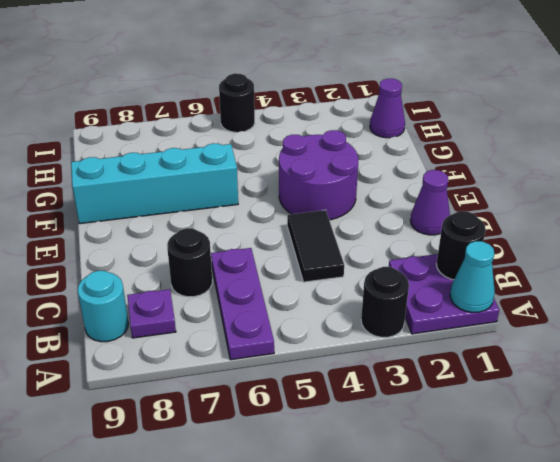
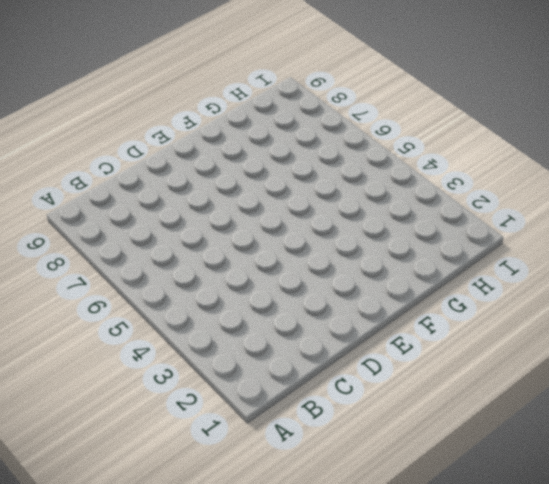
none -> purple 2x2 plate [389,254,499,334]
none -> black 1x1 round brick [361,267,409,337]
none -> purple 1x3 plate [211,248,274,360]

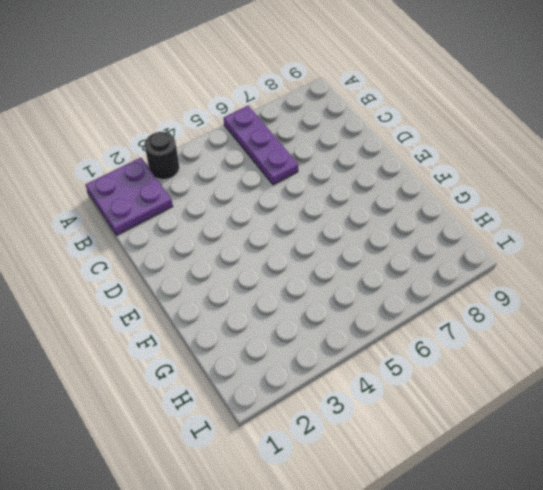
none -> purple 1x1 plate [127,289,176,338]
none -> cyan 1x1 round brick [78,271,128,342]
none -> black 1x2 tile [287,210,344,282]

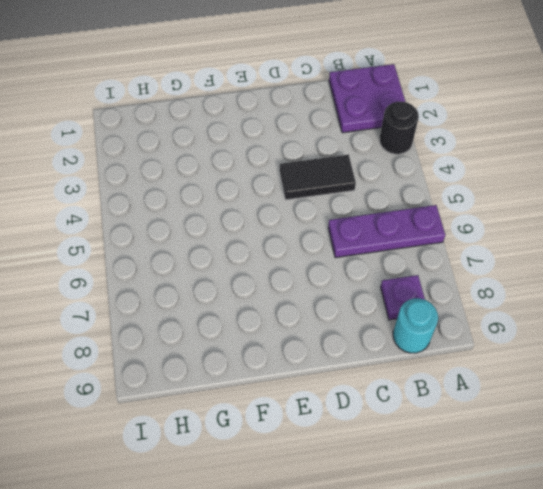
none -> black 1x1 round brick [167,228,212,297]
none -> purple 1x1 cone [410,170,450,235]
none -> purple 2x2 round brick [279,130,358,220]

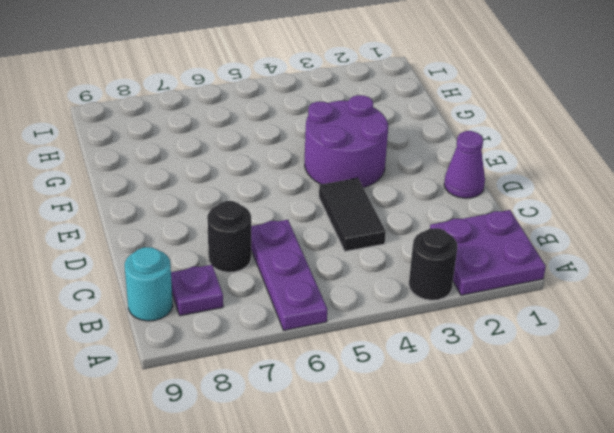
none -> cyan 1x4 brick [71,143,238,224]
none -> purple 1x1 cone [370,79,405,138]
none -> black 1x1 round brick [219,73,255,132]

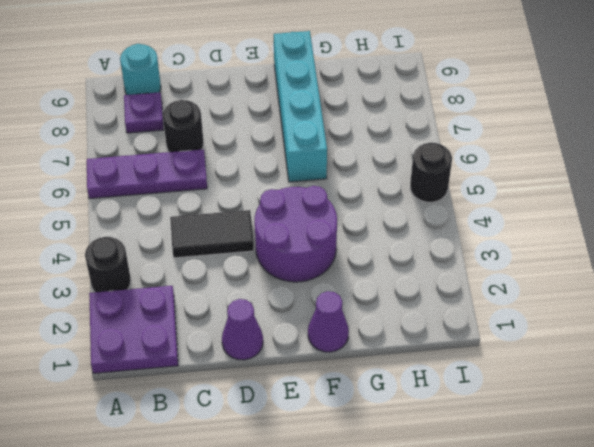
purple 1x1 cone [308,291,349,352] -> purple 1x1 cone moved to [370,79,405,138]
none -> cyan 1x1 cone [450,241,495,312]
none -> black 1x1 round brick [437,211,486,280]

